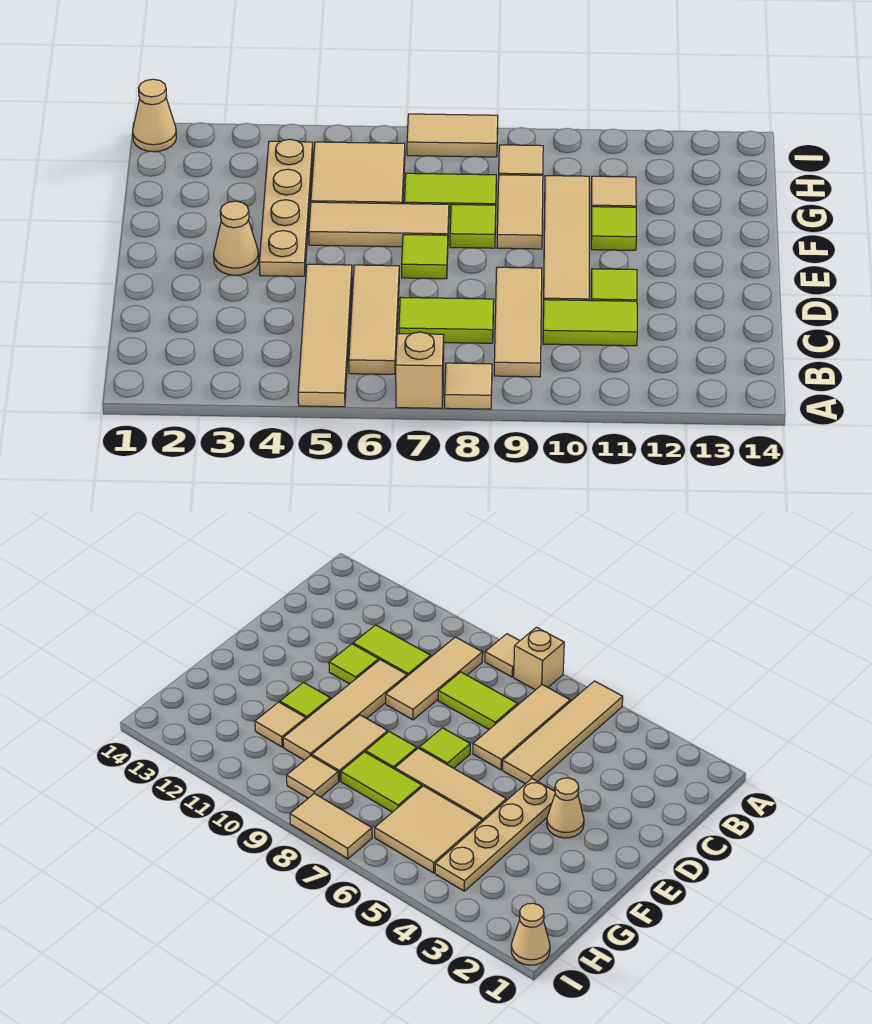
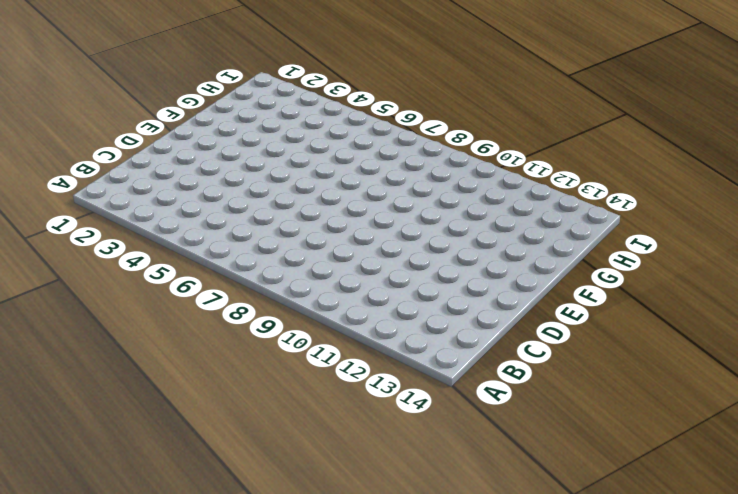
none -> tan 1x4 tile [298,264,352,407]
none -> tan 1x1 brick [396,332,444,408]
none -> tan 1x1 tile [445,363,492,409]

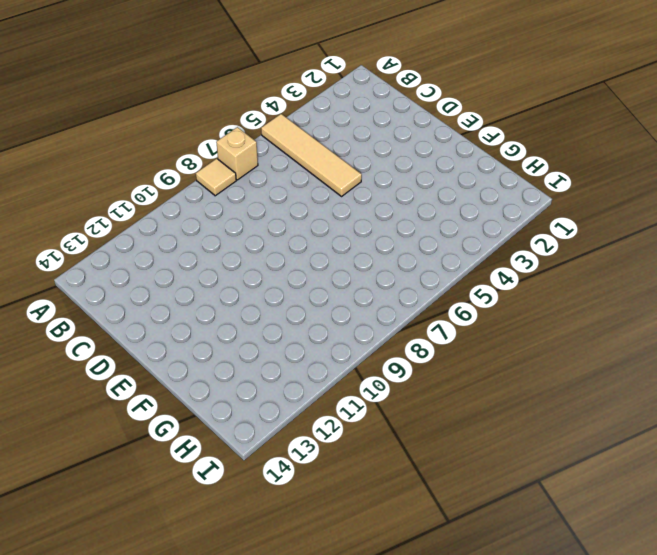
none -> tan 1x3 tile [349,265,399,374]
none -> tan 1x3 tile [494,267,542,377]
none -> lime 1x2 tile [399,297,494,343]

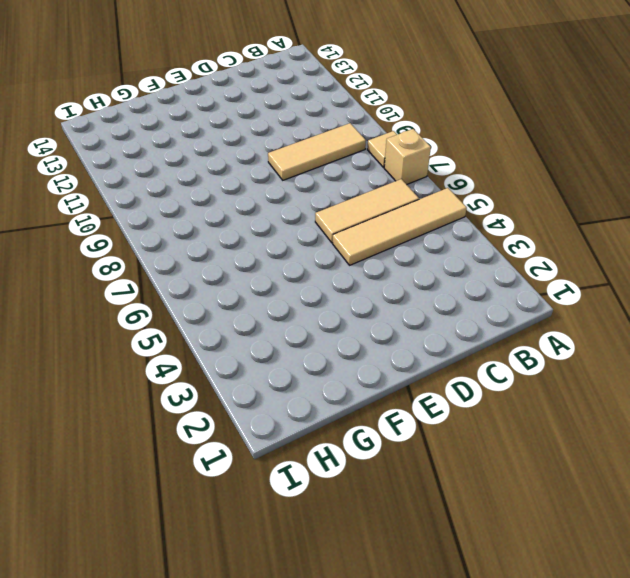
none -> lime 1x2 tile [399,297,494,343]
none -> lime 1x2 tile [543,300,637,346]
none -> tan 1x4 tile [543,176,589,309]

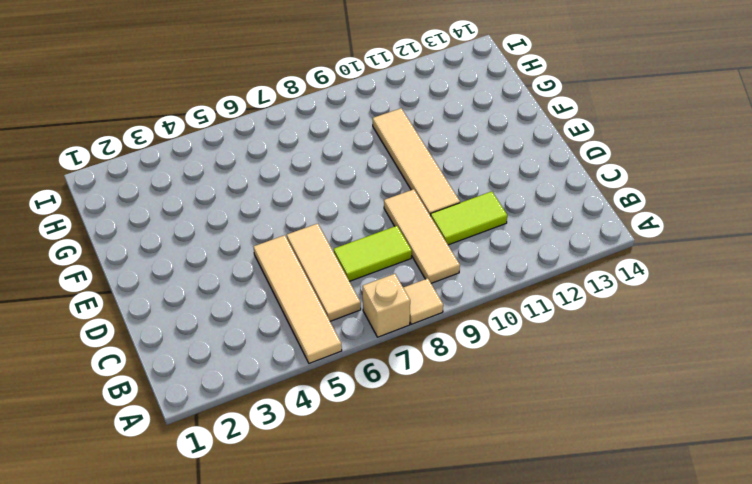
none -> lime 1x1 tile [591,269,637,301]
none -> tan 1x1 cone [214,201,259,275]
none -> tan 1x4 plate [259,139,313,276]

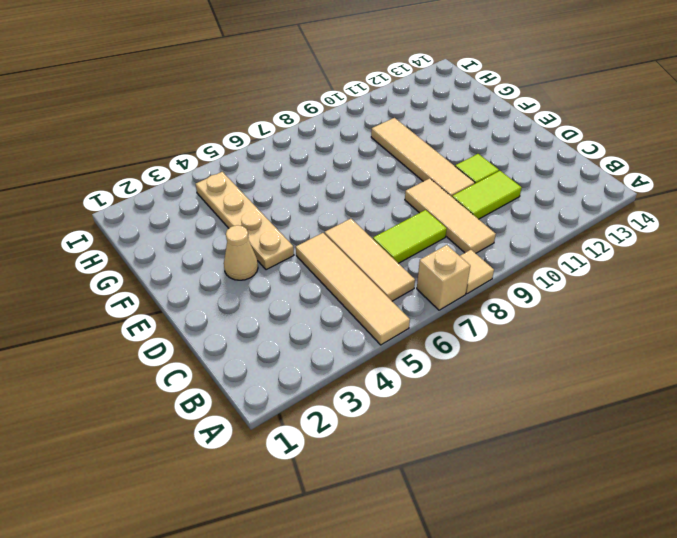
none -> lime 1x1 tile [402,235,448,279]
none -> tan 1x3 tile [309,202,449,247]
none -> lime 1x1 tile [450,204,496,248]

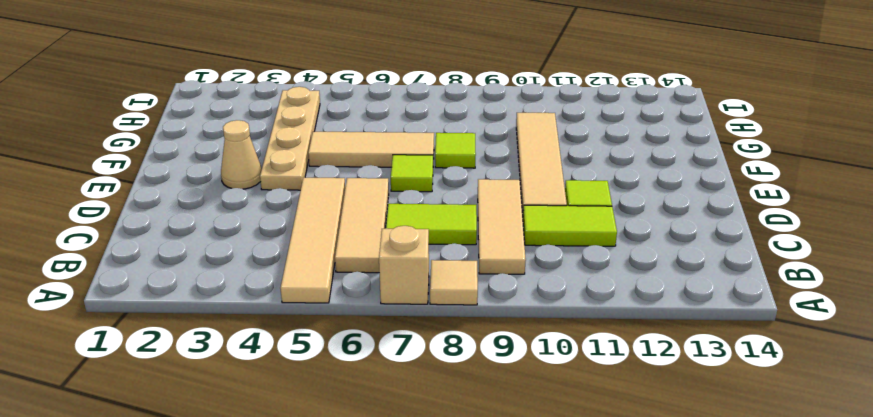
none -> tan 1x2 tile [497,175,543,249]
none -> lime 1x1 tile [591,207,637,250]
none -> tan 2x2 tile [311,142,405,204]

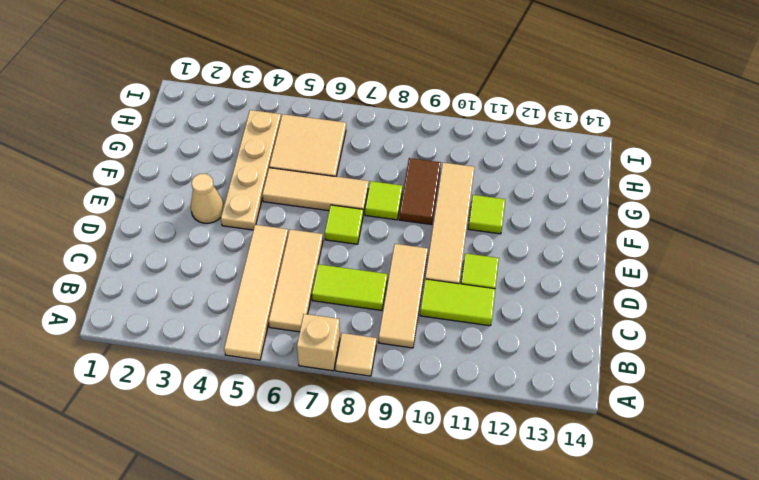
brown 1x2 tile [399,158,441,225] -> tan 1x2 tile [497,175,543,249]
none -> lime 1x2 tile [404,173,496,217]
none -> tan 1x1 tile [591,176,636,211]
none -> tan 1x1 tile [499,145,543,176]

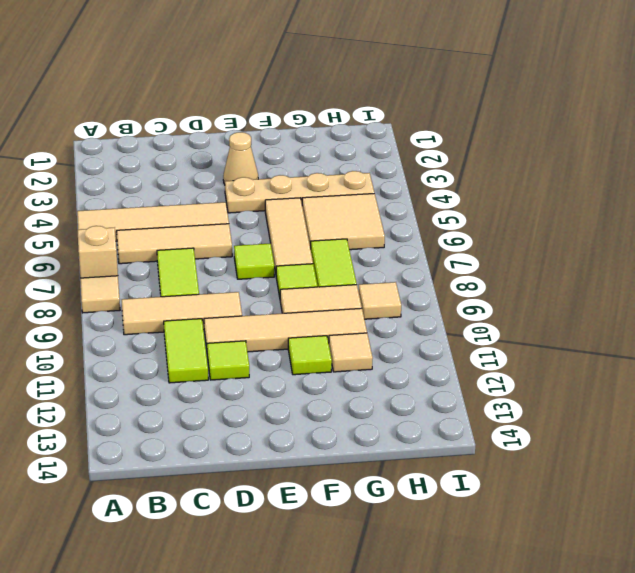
none -> tan 1x1 cone [133,79,177,152]
none -> tan 1x2 tile [407,114,498,157]

